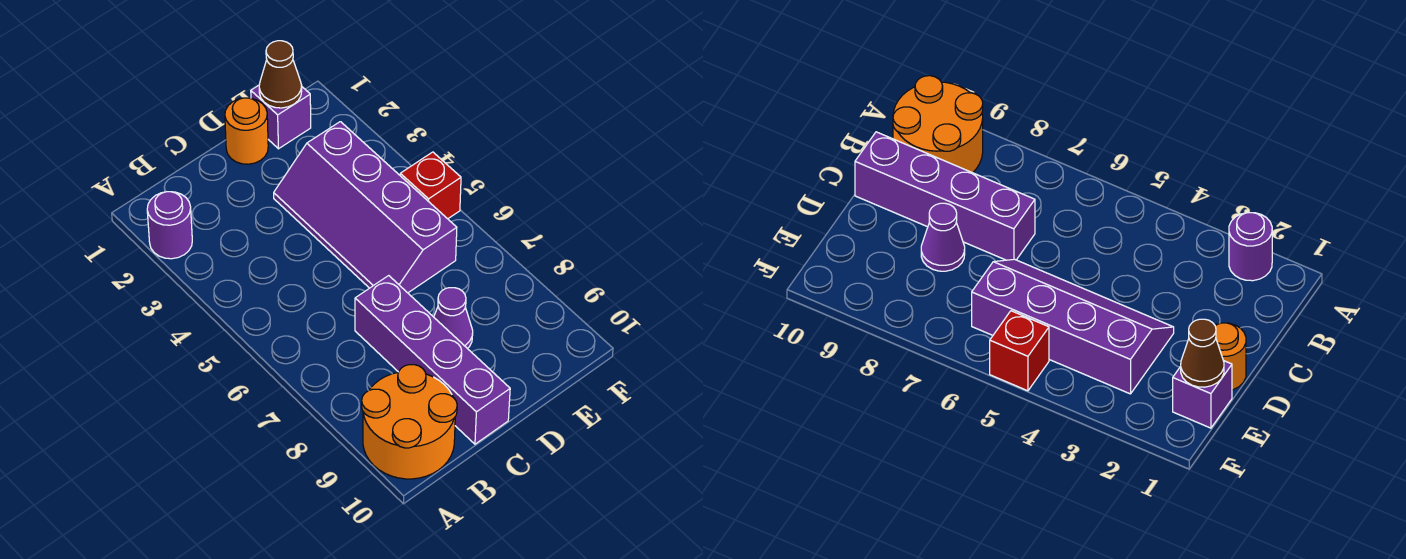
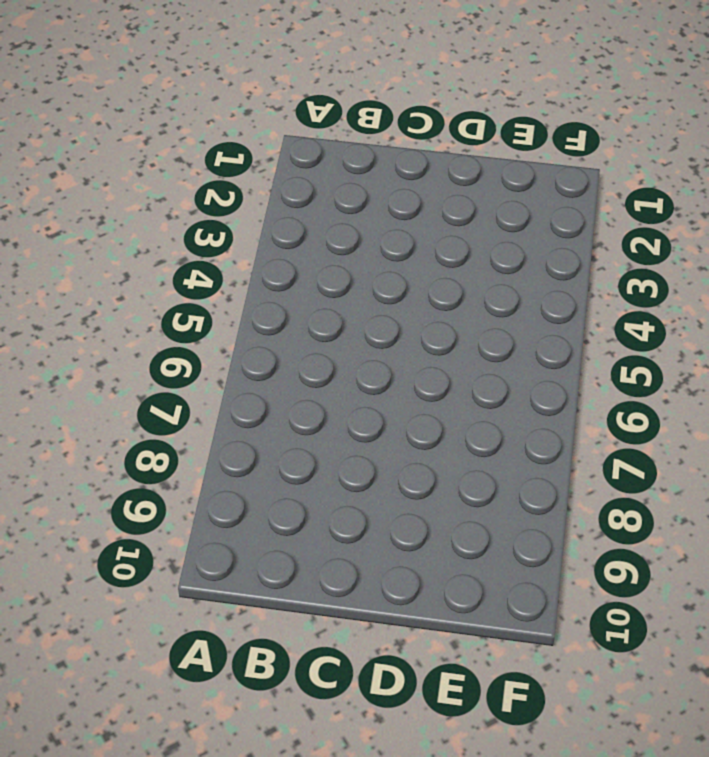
none -> purple 1x1 round brick [147,192,192,259]
none -> orange 2x2 round brick [362,365,457,479]

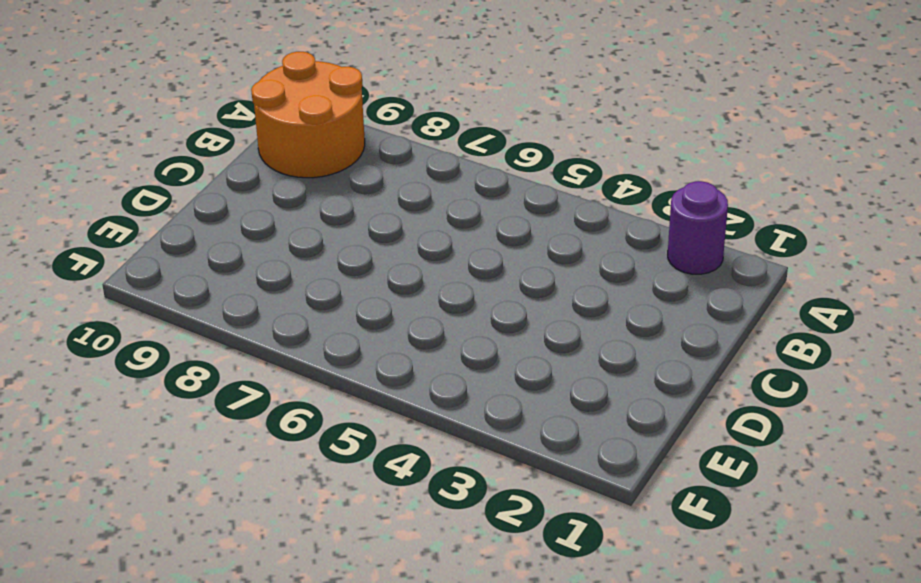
none -> purple 1x4 brick [355,276,510,444]
none -> orange 1x1 round brick [225,98,268,164]

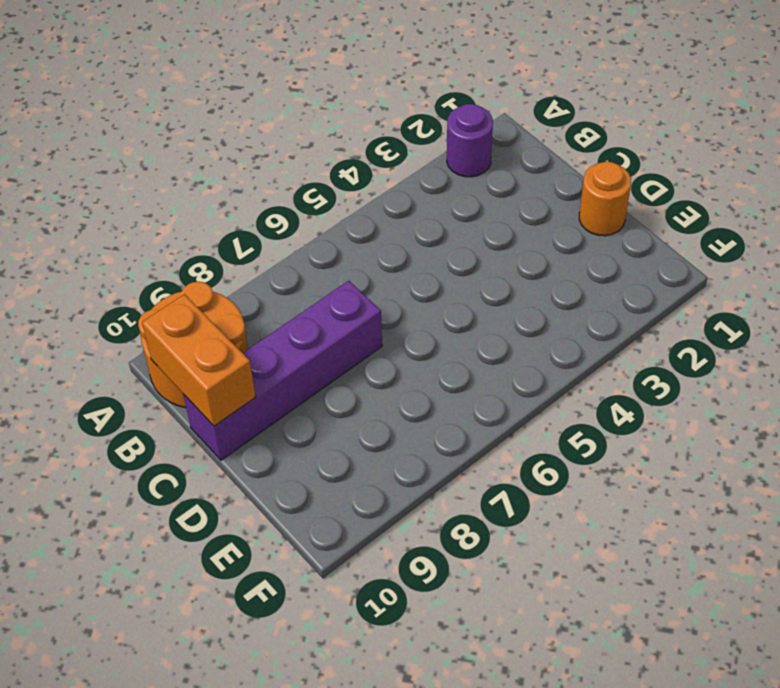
orange 1x2 brick [142,294,256,426] -> none
none -> purple 2x4 slope [274,122,457,293]
none -> purple 1x1 cone [434,288,473,349]

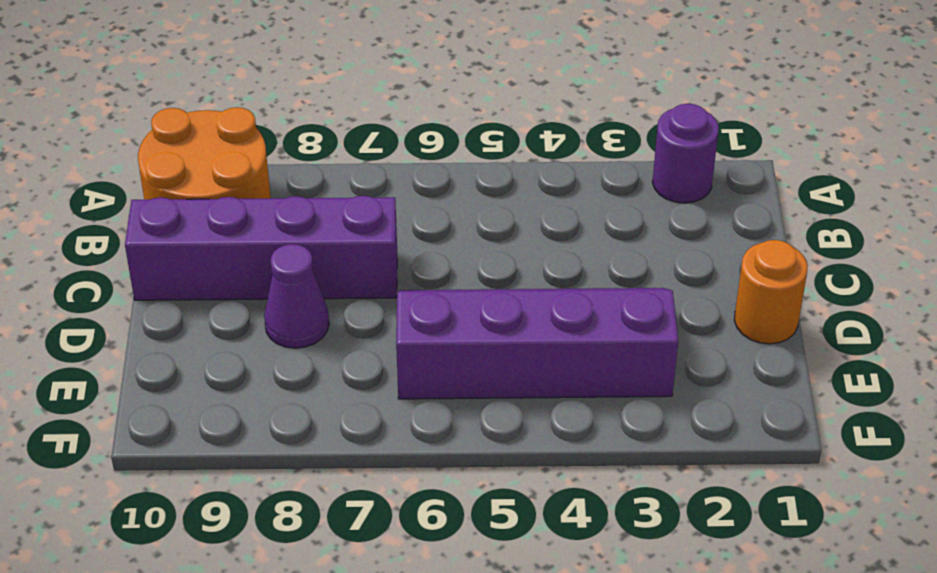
none -> purple 1x1 brick [251,85,311,149]
none -> red 1x1 brick [400,152,461,219]

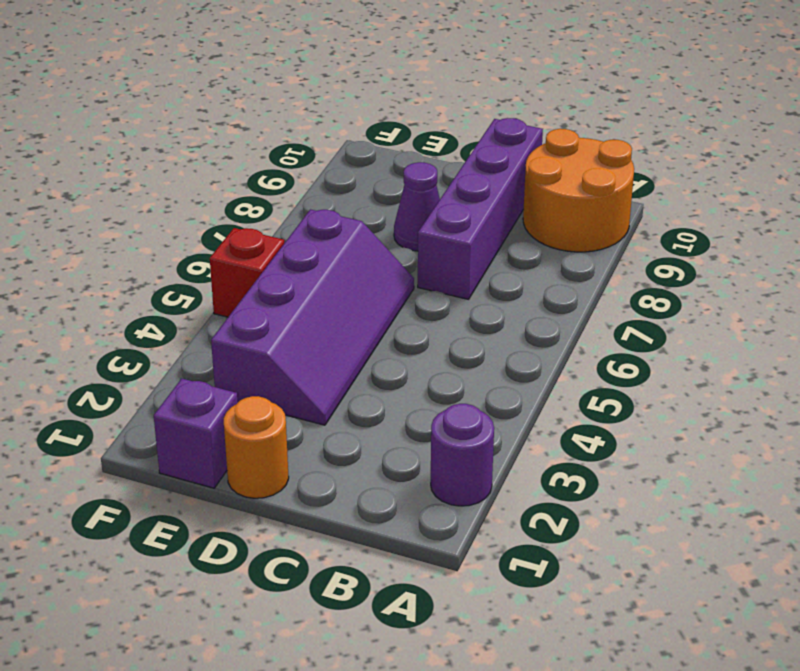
none -> brown 1x1 cone [259,41,302,108]

